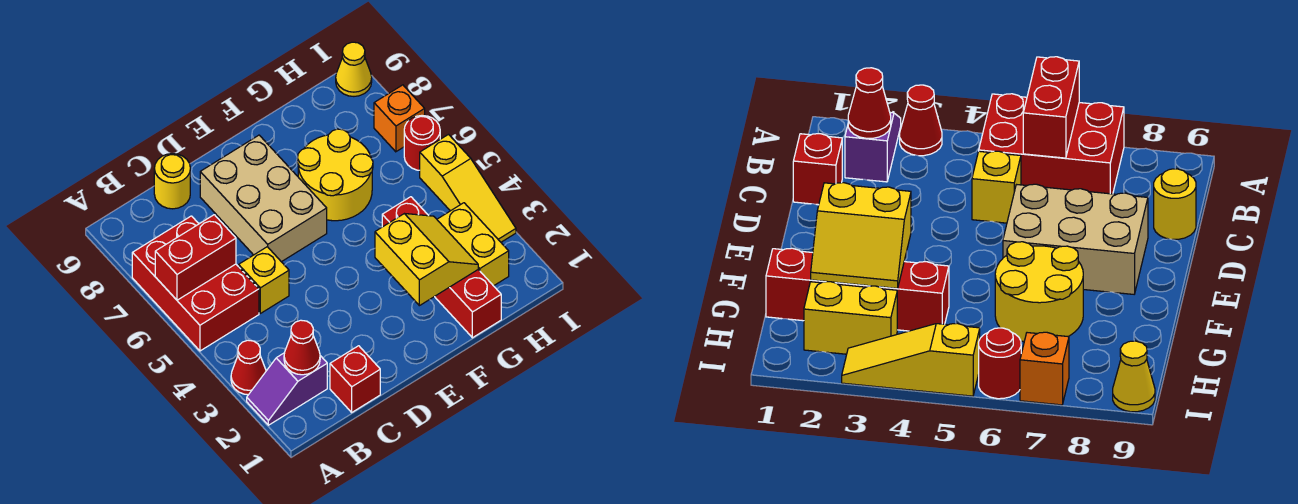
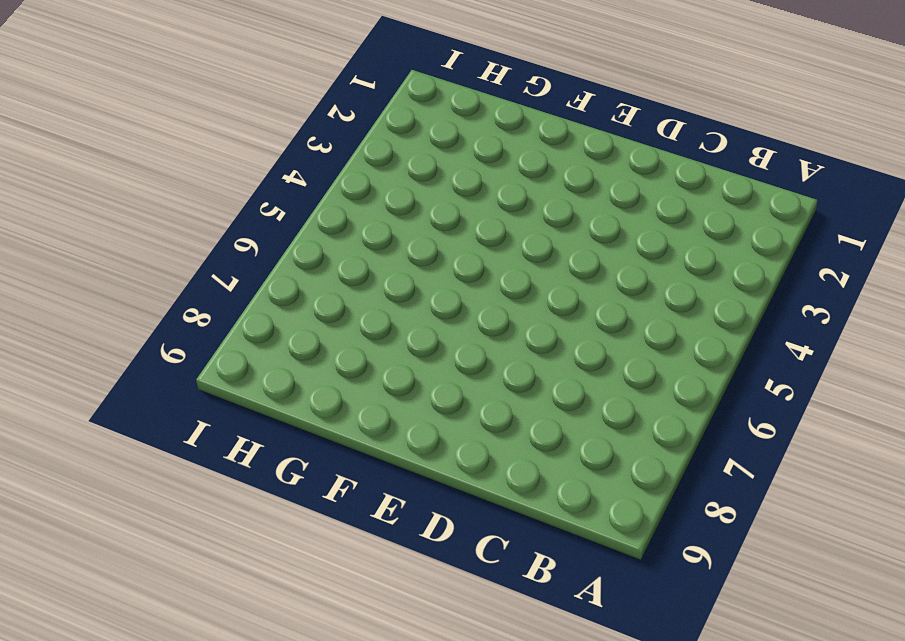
none -> purple 1x2 slope [247,353,327,425]
none -> red 1x1 cone [231,340,266,395]
none -> red 2x3 brick [132,216,259,351]

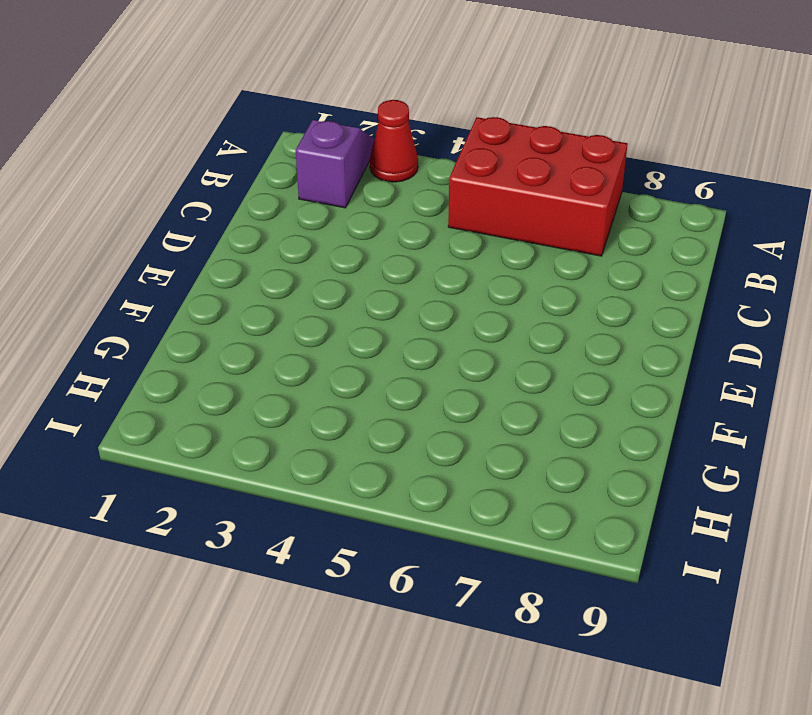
none -> red 1x1 brick [330,346,380,412]
none -> yellow 1x1 brick [239,247,289,313]
none -> yellow 1x1 round brick [154,154,190,209]

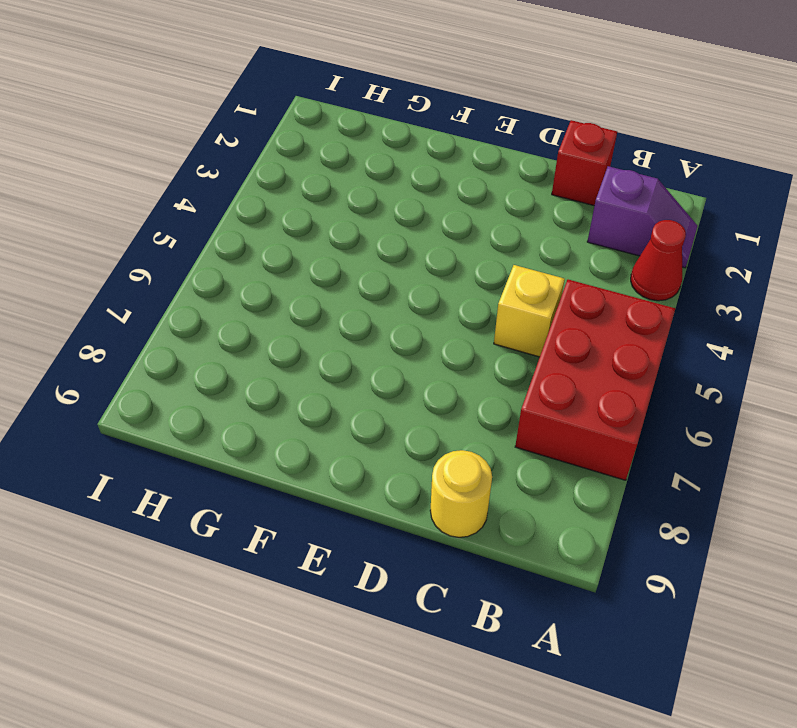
none -> tan 2x3 brick [200,135,327,262]
none -> yellow 2x2 round brick [297,129,373,221]
none -> red 1x4 brick [382,197,501,338]

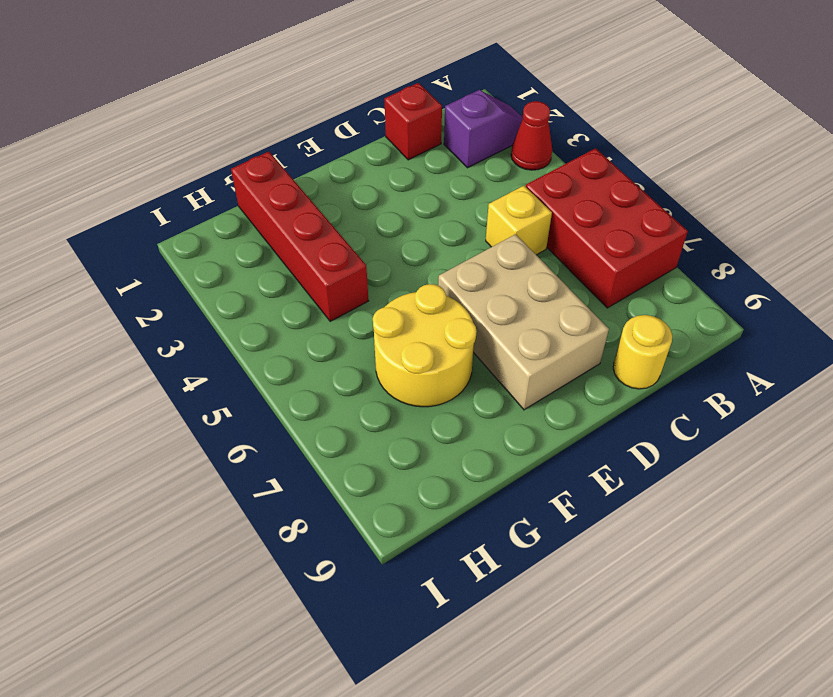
none -> yellow 1x2 brick [437,203,509,286]
none -> yellow 1x3 slope [420,135,516,242]
none -> red 1x1 round brick [404,116,440,170]

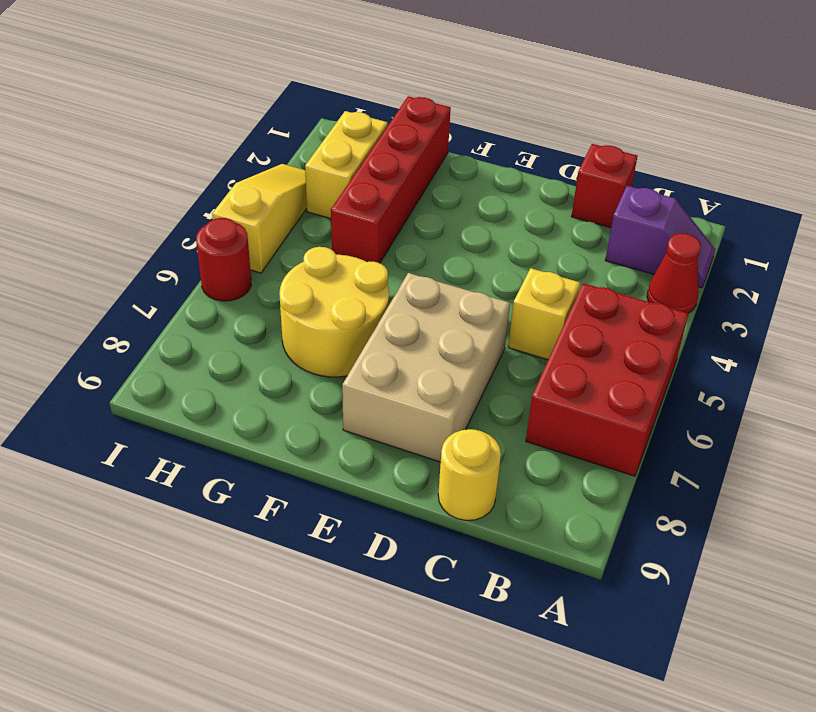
none -> orange 1x1 brick [374,85,425,152]
none -> yellow 1x1 cone [336,42,372,96]
none -> red 1x2 brick [155,215,236,300]

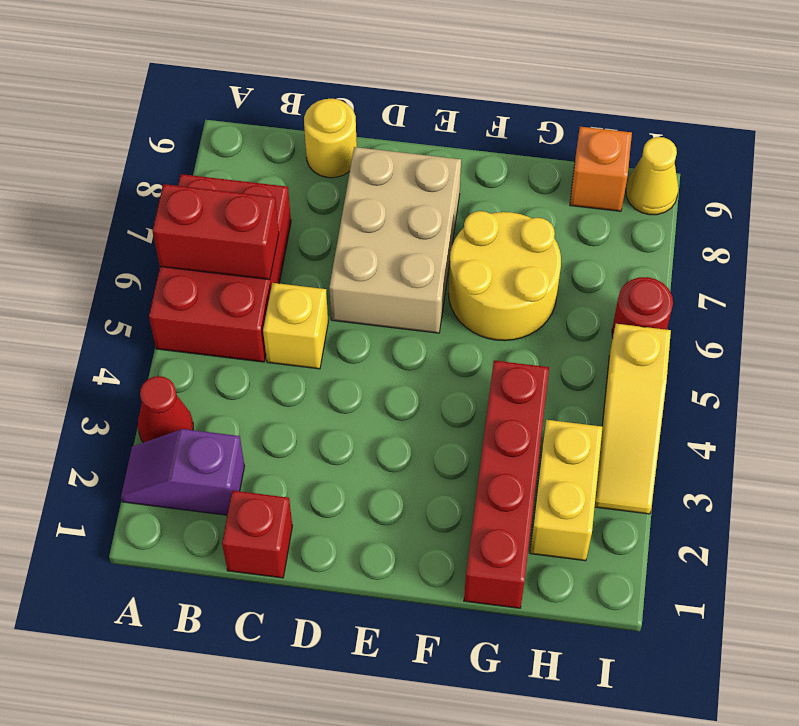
orange 1x1 brick [570,127,632,211] -> orange 1x1 brick moved to [374,85,425,152]
none -> red 1x1 cone [284,320,320,375]
none -> yellow 2x2 slope [375,214,478,306]

